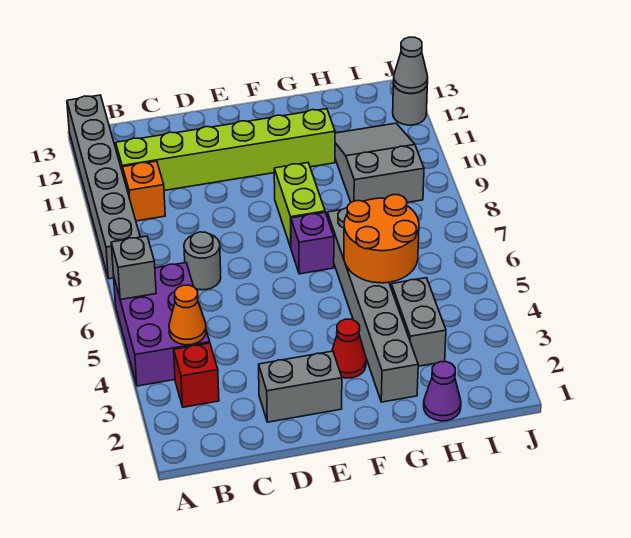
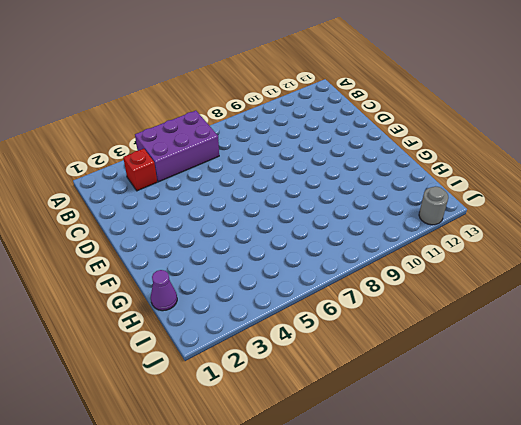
none -> grey 1x6 brick [67,95,140,279]
none -> orange 1x1 brick [122,161,165,221]
none -> lime 1x6 brick [116,109,335,191]

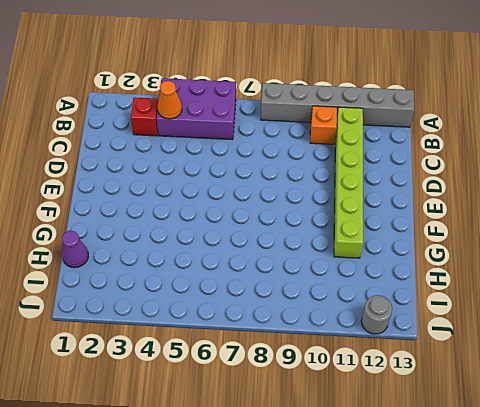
none -> grey 1x1 round brick [184,232,221,290]
none -> grey 1x2 brick [259,351,342,422]
none -> red 1x1 cone [332,319,366,378]

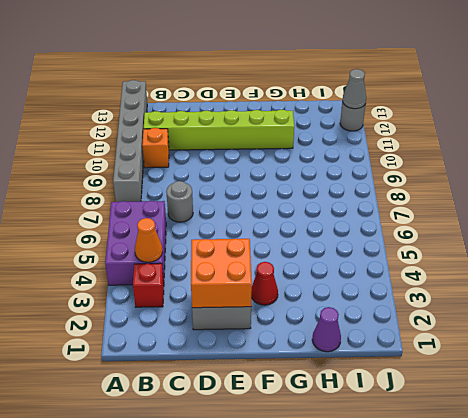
orange 2x2 brick [191,239,252,308] -> none
none -> purple 1x1 brick [291,212,334,274]
none -> lime 1x2 brick [274,163,325,247]
none -> grey 1x6 brick [327,208,418,402]

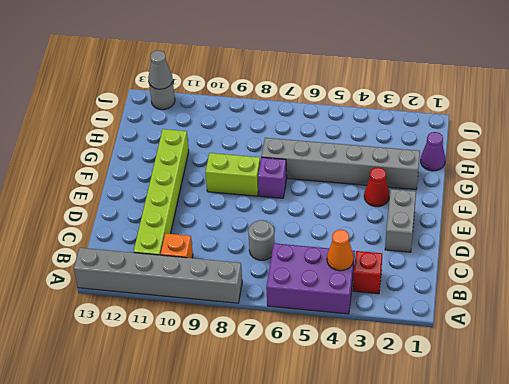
none -> grey 1x2 brick [391,278,446,366]
none -> grey 2x3 slope [335,123,424,202]
none -> grey 1x1 brick [111,236,156,300]

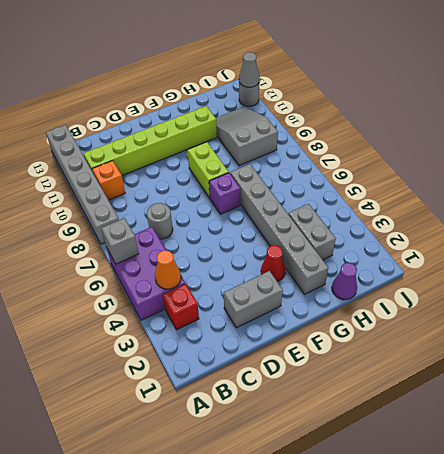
none -> orange 2x2 round brick [344,195,419,283]

